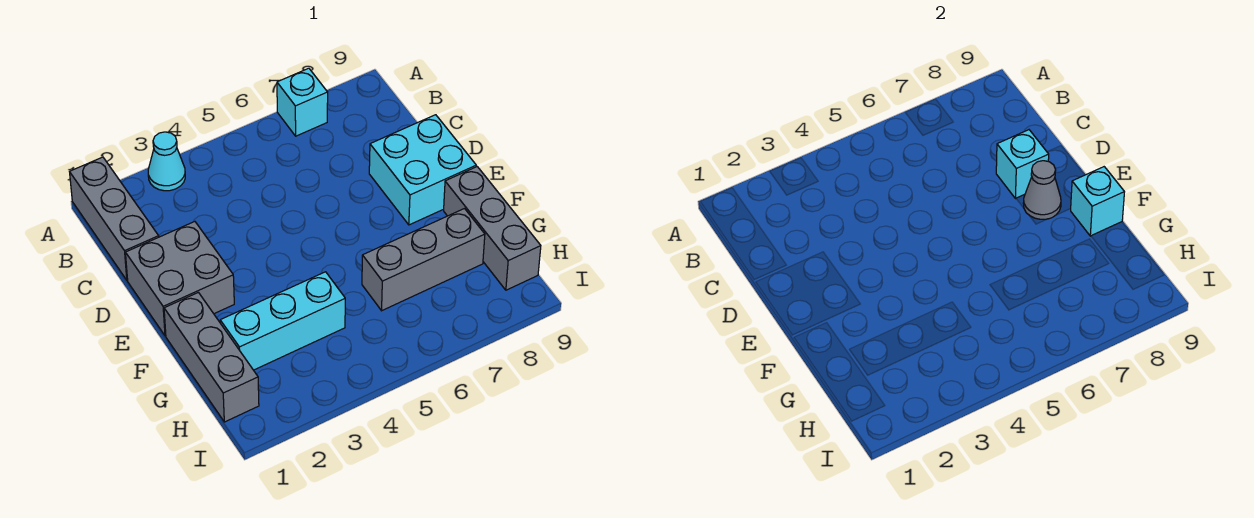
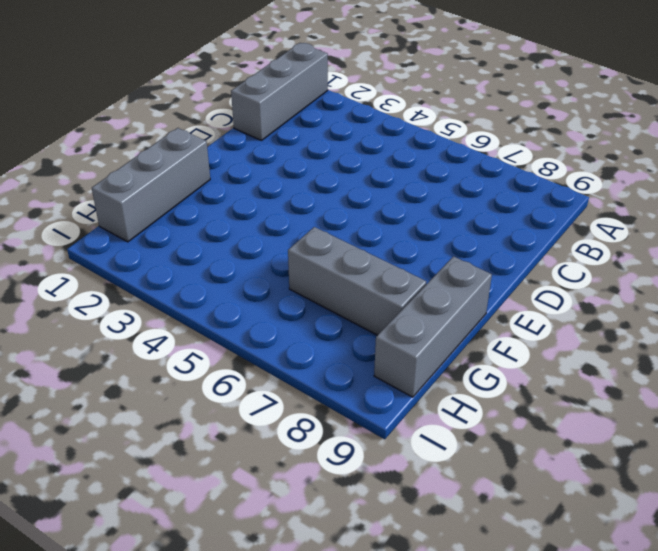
none -> cyan 1x1 cone [148,132,185,191]
none -> cyan 1x1 brick [277,68,328,136]
none -> grey 2x2 brick [125,222,234,336]

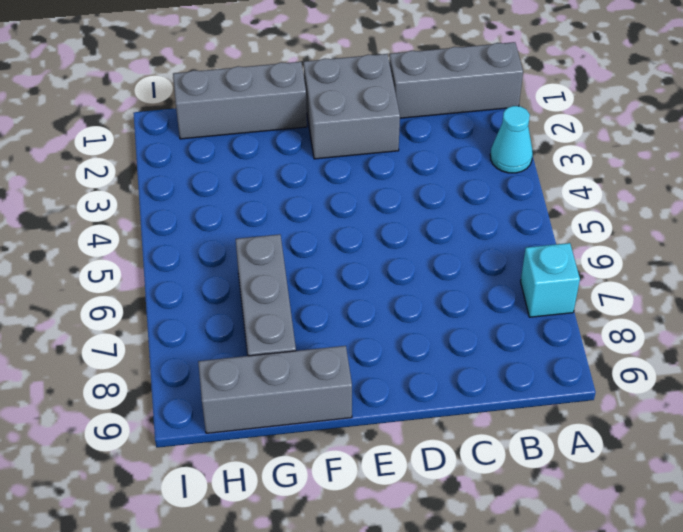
none -> cyan 2x2 brick [369,115,476,225]
none -> cyan 1x3 brick [220,272,345,370]
none -> cyan 1x1 brick [996,130,1049,199]

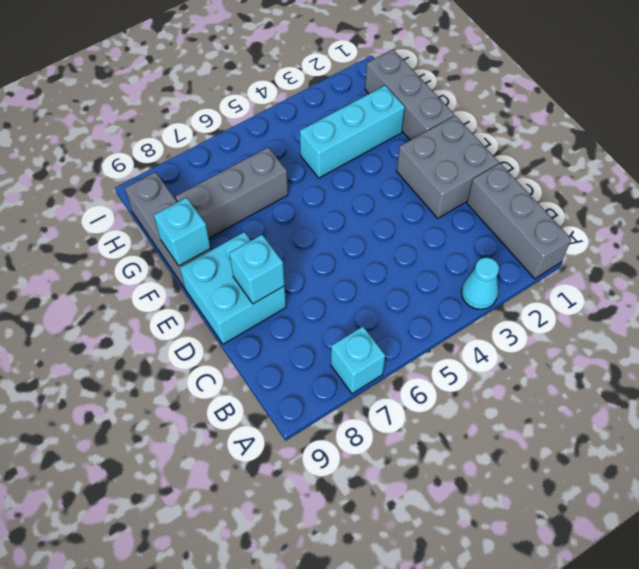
none -> grey 1x1 cone [1023,161,1061,219]

